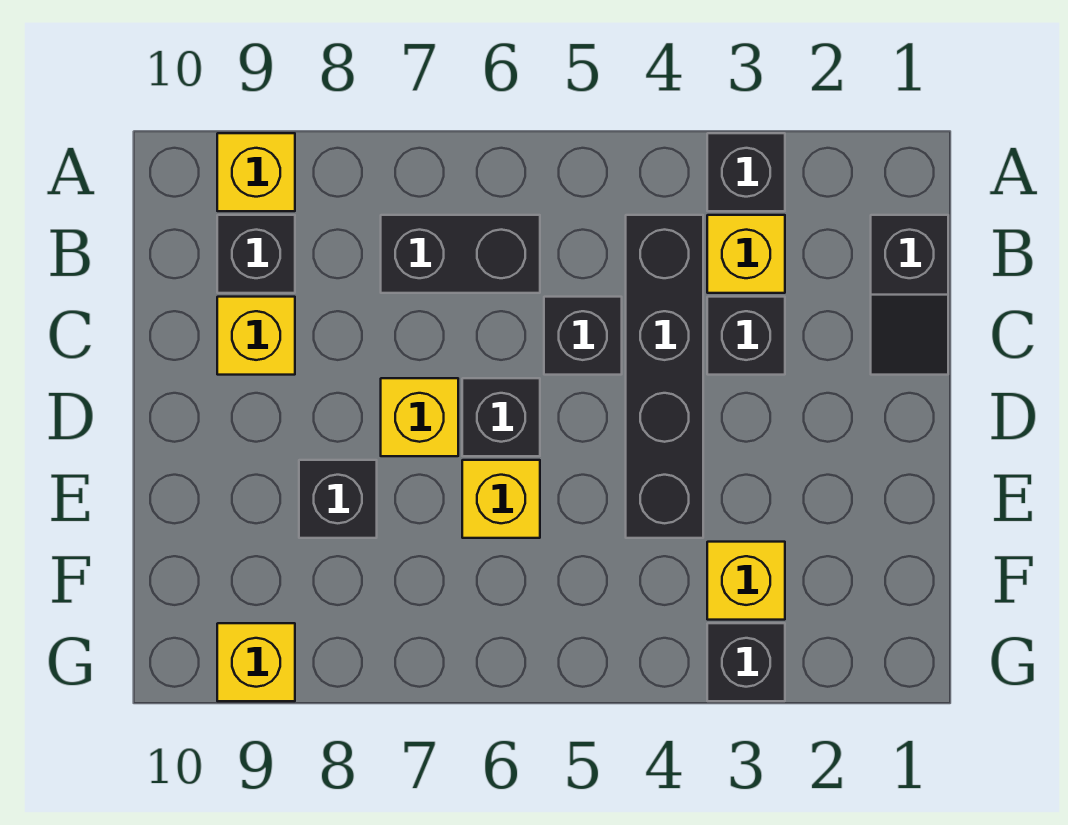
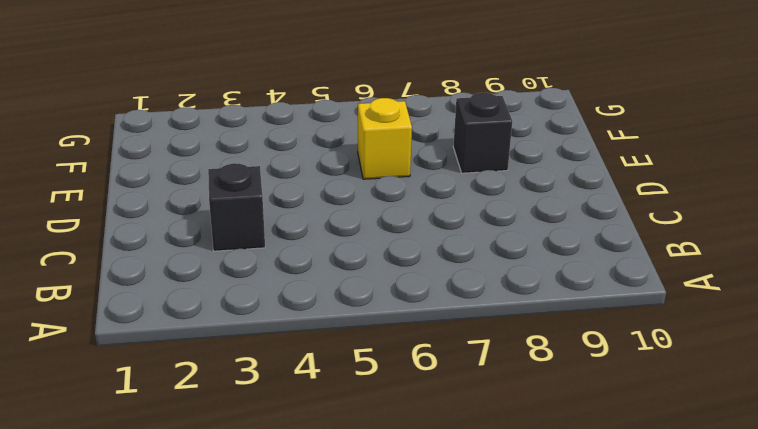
none -> black 1x1 brick [707,133,785,211]
none -> yellow 1x1 brick [217,133,295,211]
none -> black 1x2 slope [871,215,948,375]

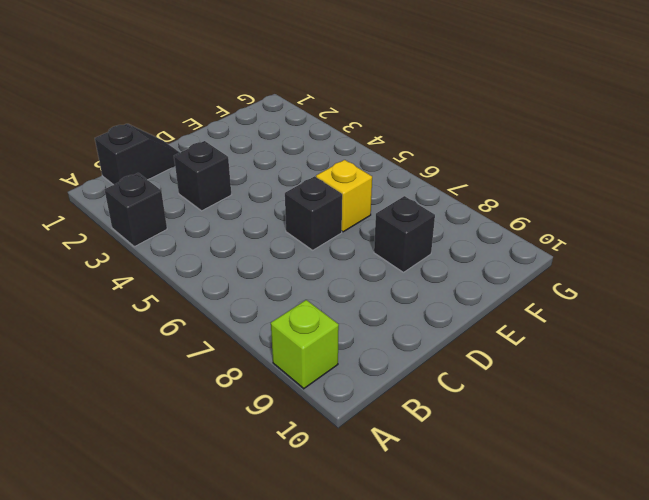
lime 1x1 brick [271,300,339,389] -> yellow 1x1 brick [217,133,295,211]
none -> yellow 1x1 brick [707,215,785,293]
none -> black 1x4 brick [626,215,703,538]
none -> black 1x2 brick [381,215,540,293]

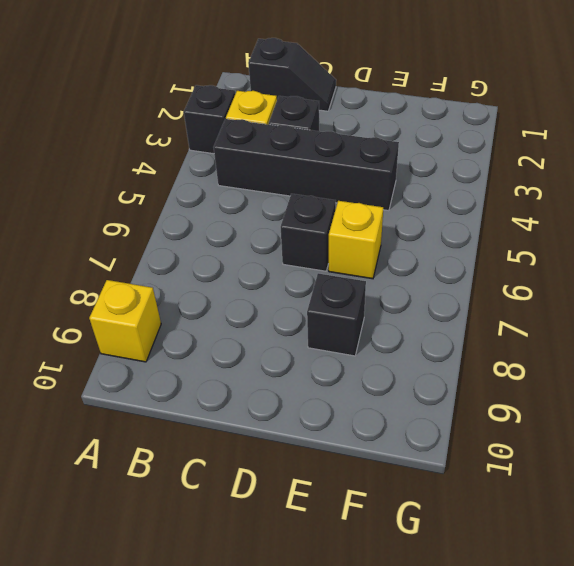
none -> black 1x2 brick [381,215,540,293]
none -> black 1x1 brick [217,215,295,293]
none -> black 1x1 brick [544,297,622,375]

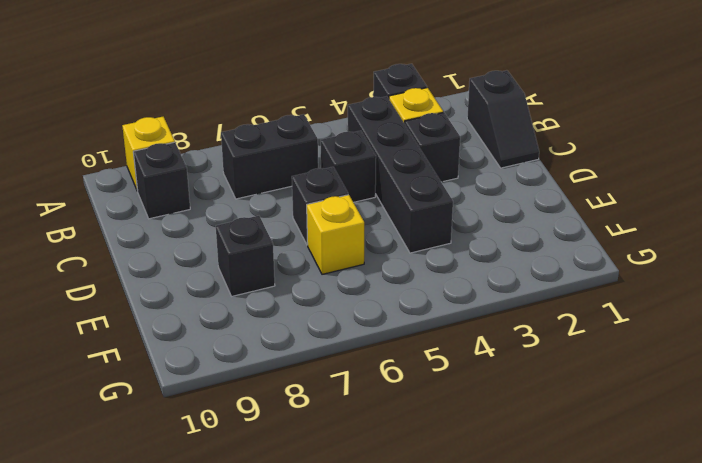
none -> yellow 1x1 brick [217,297,295,375]
none -> yellow 1x1 brick [381,378,458,456]
none -> yellow 1x1 brick [707,542,785,620]

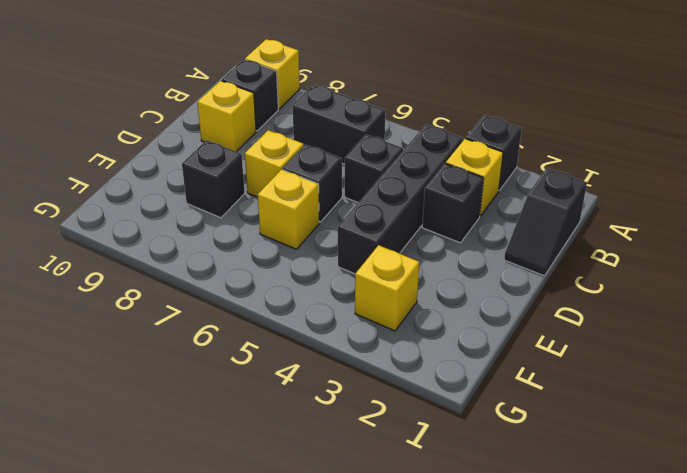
none -> black 1x1 brick [707,623,785,701]
none -> yellow 1x1 brick [217,623,295,701]

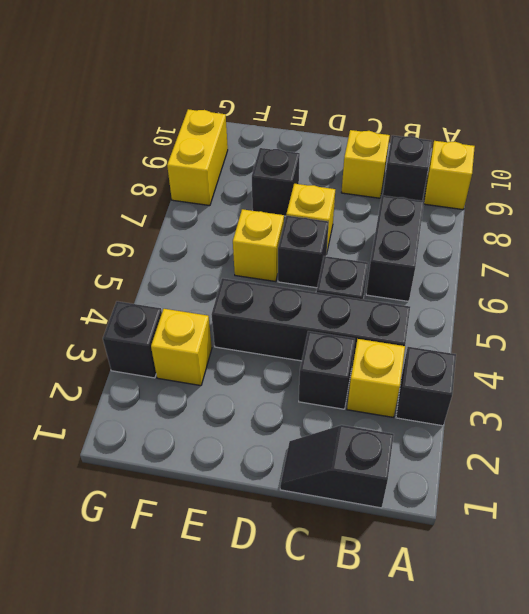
yellow 1x2 brick [167,109,228,206] -> yellow 1x1 brick [217,623,295,701]

